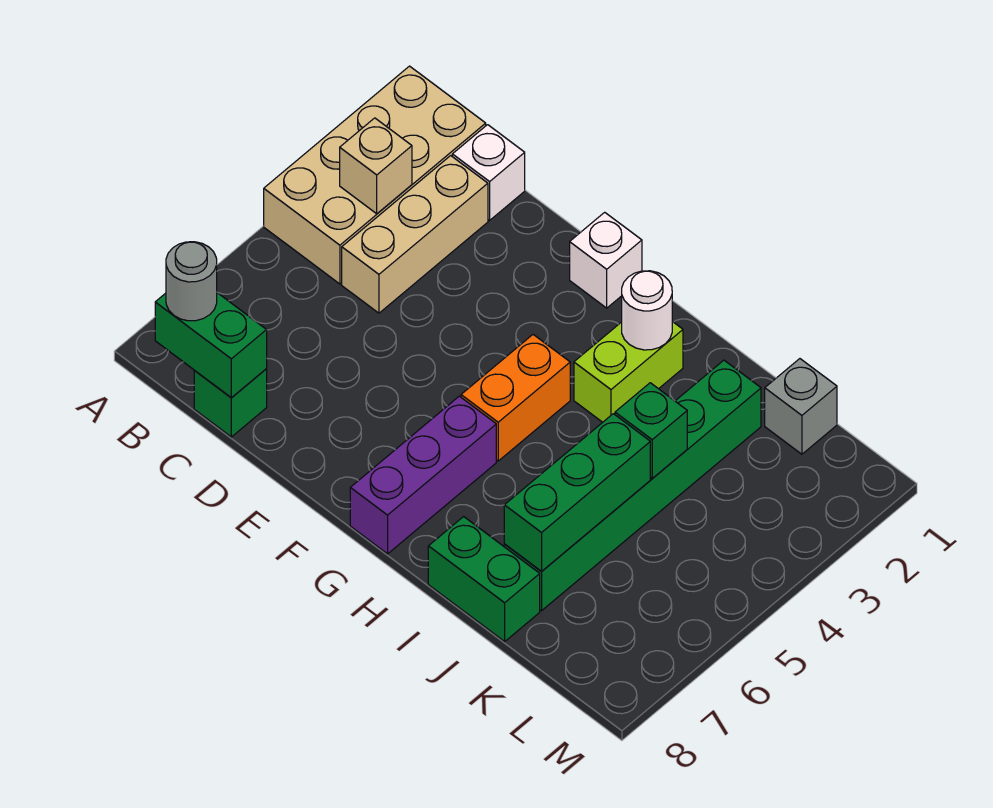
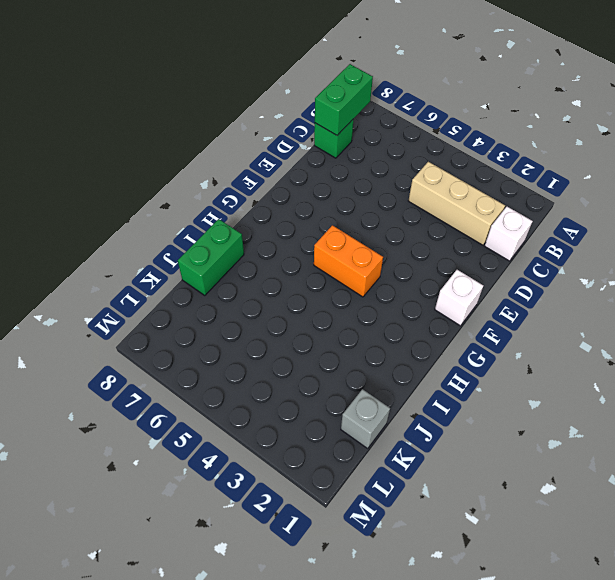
none -> tan 2x4 brick [264,66,486,284]
none -> purple 1x3 brick [350,396,496,554]
none -> lime 1x2 brick [574,321,683,422]

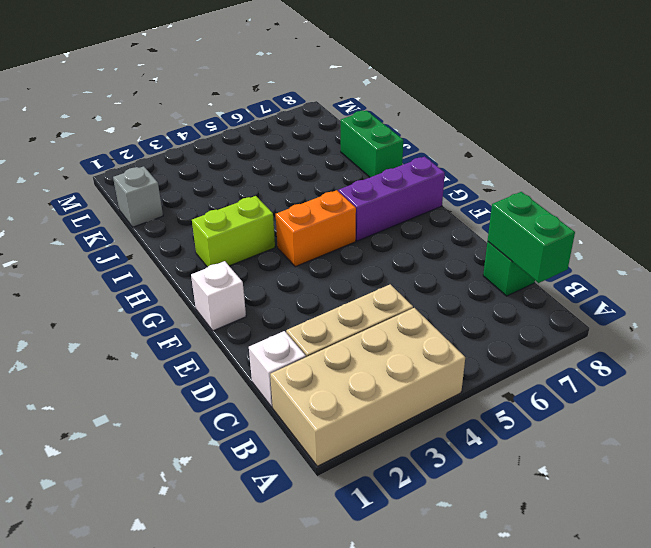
none -> green 1x6 brick [504,360,761,611]
none -> tan 1x1 brick [340,118,412,214]
none -> white 1x1 round brick [622,271,672,350]

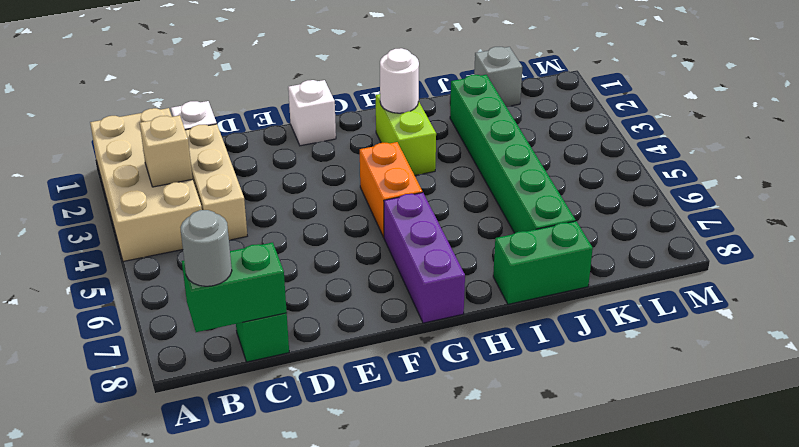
none -> green 1x1 brick [615,383,687,479]
none -> green 1x3 brick [504,414,650,572]

